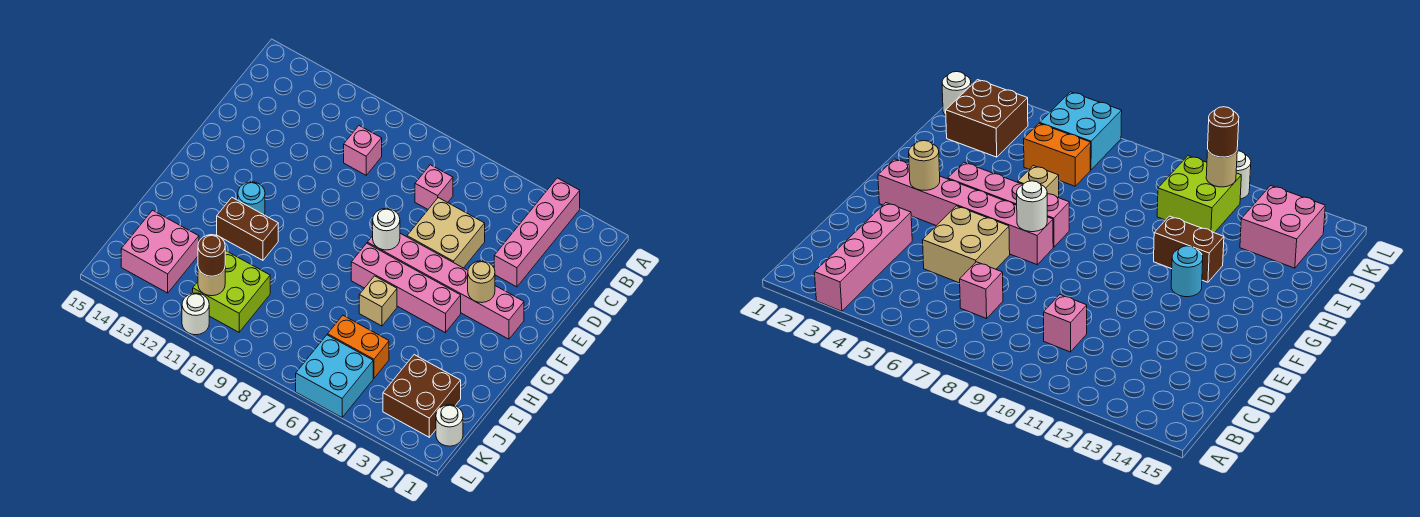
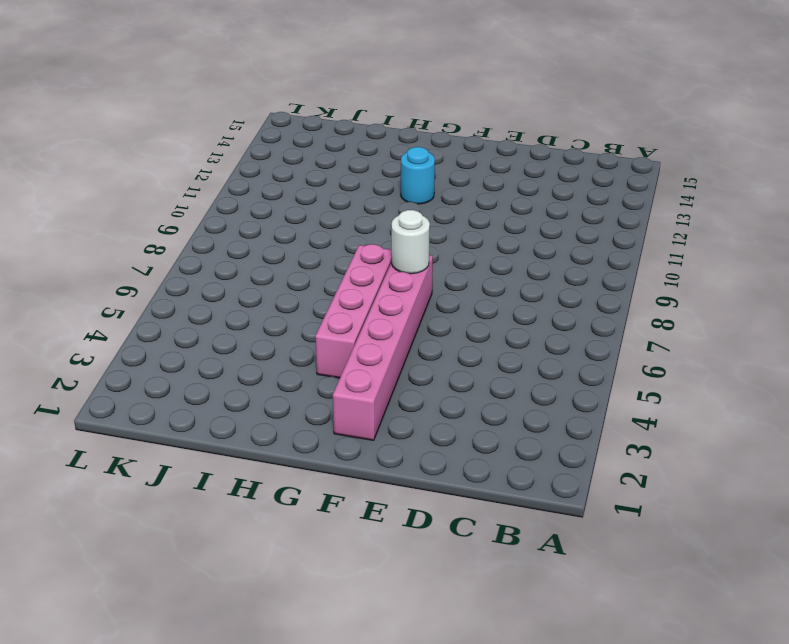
none -> pink 1x4 brick [494,178,580,287]
none -> pink 1x1 brick [415,165,453,209]
none -> pink 1x1 brick [344,126,382,175]

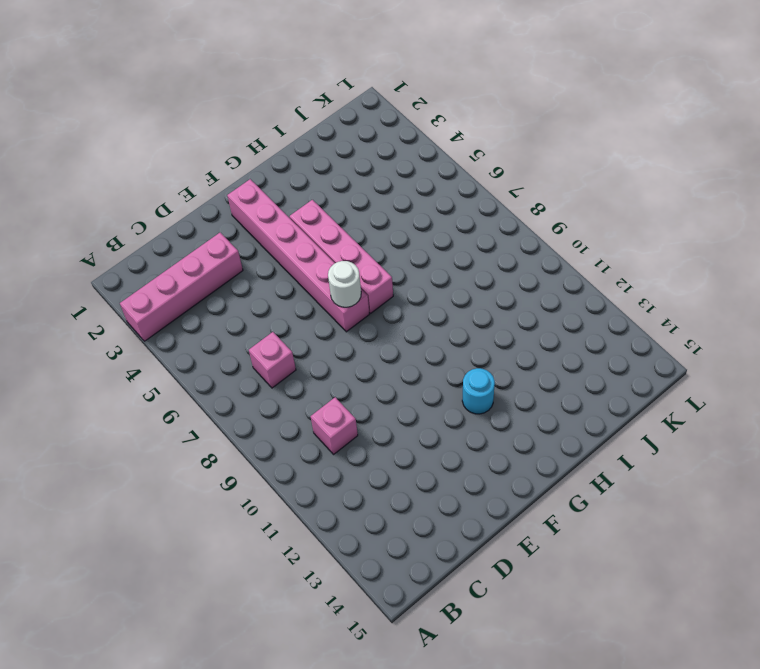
none -> tan 2x2 brick [407,198,485,268]
none -> tan 1x1 brick [359,276,397,326]
none -> brown 1x2 brick [217,198,278,260]

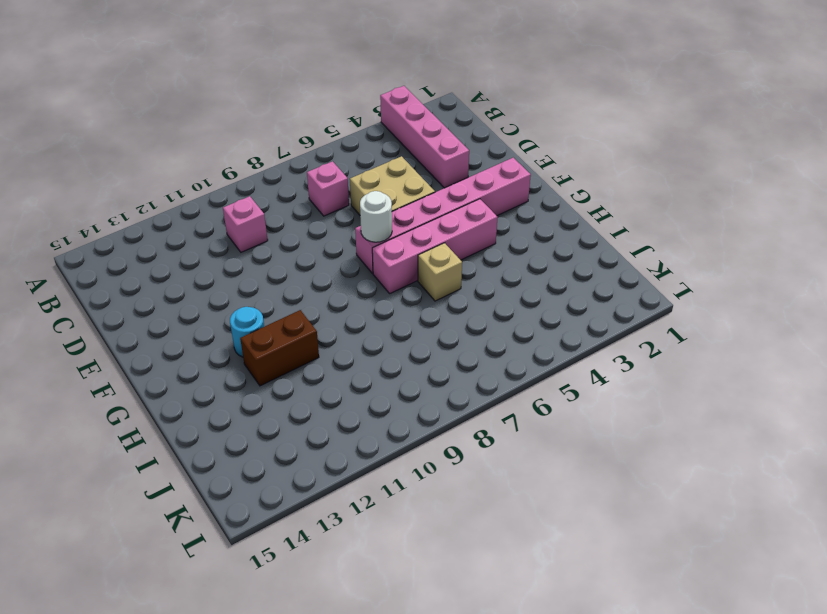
none -> brown 2x2 brick [383,355,461,437]
none -> orange 1x2 brick [328,315,389,378]
none -> lime 2x2 brick [193,250,270,332]

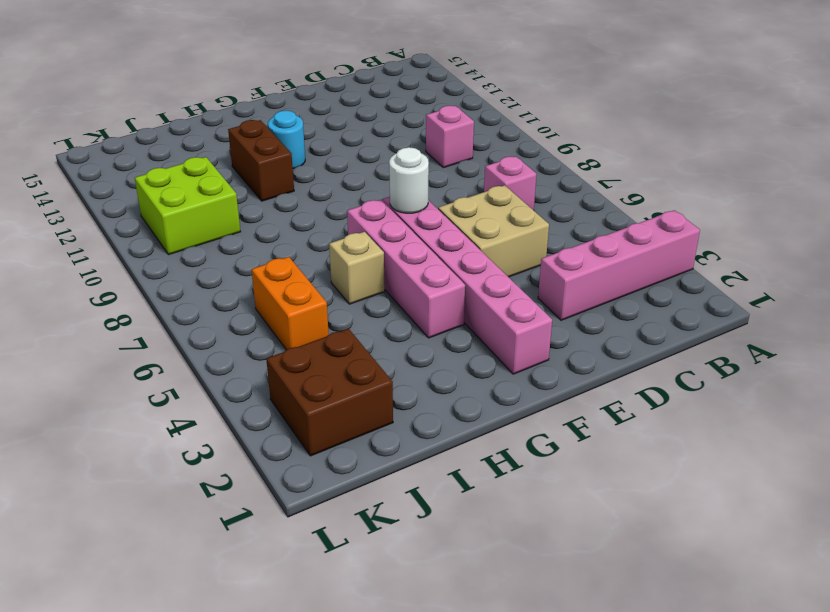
none -> pink 2x2 brick [121,210,199,293]
none -> white 1x1 round brick [436,405,463,446]
none -> cyan 2x2 brick [296,335,373,417]

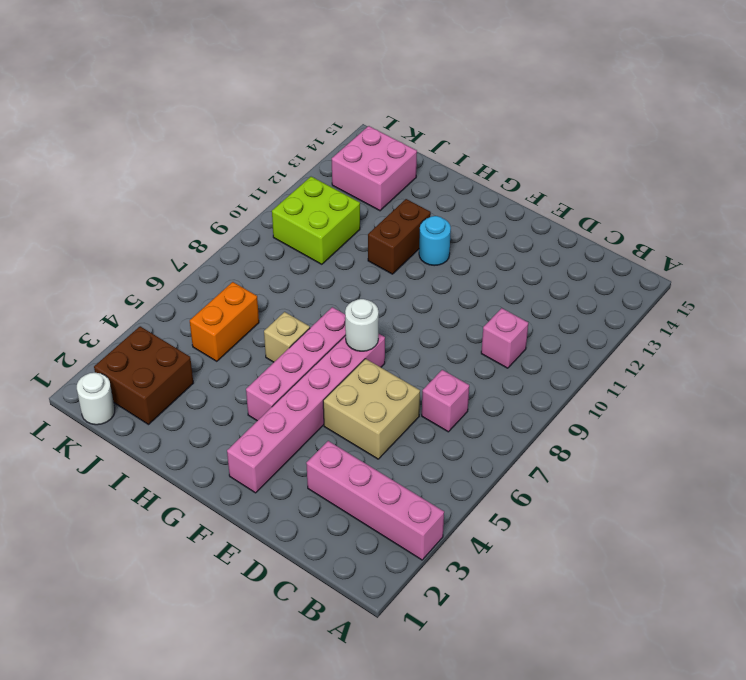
none -> cyan 2x2 brick [296,335,373,417]
none -> white 1x1 round brick [182,293,209,335]
none -> tan 1x1 round brick [468,261,495,303]

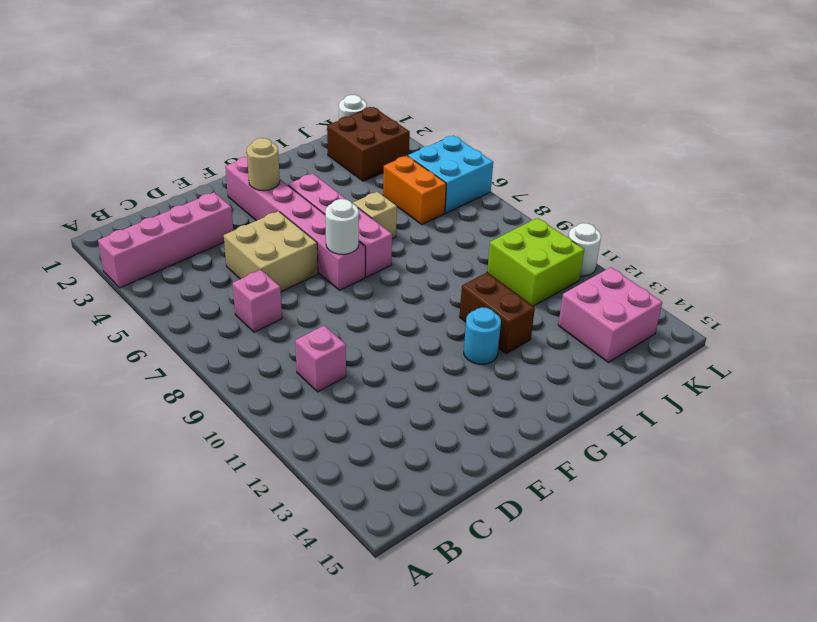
none -> tan 1x1 round brick [198,268,225,296]
none -> brown 1x1 round brick [198,235,225,276]

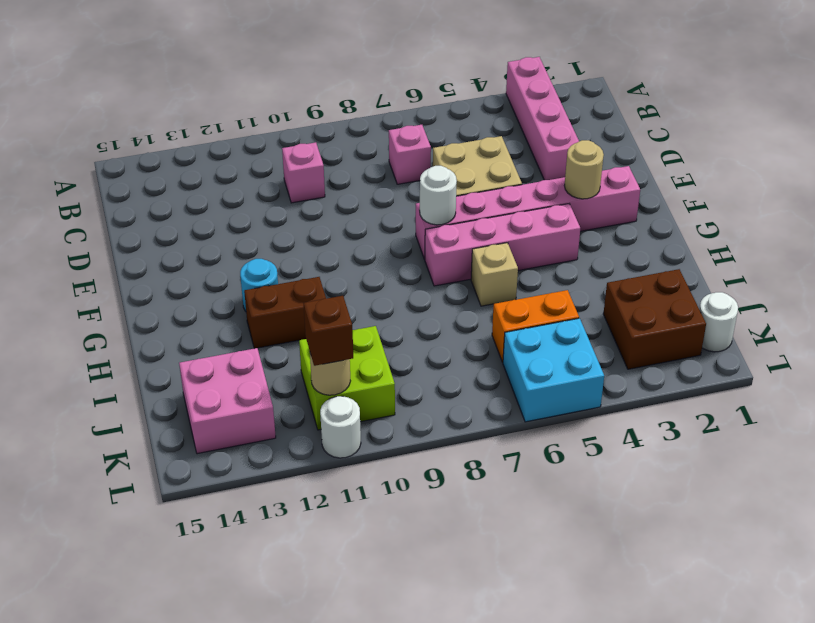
brown 1x1 brick [304,296,353,366] -> brown 1x1 round brick [198,235,225,276]

